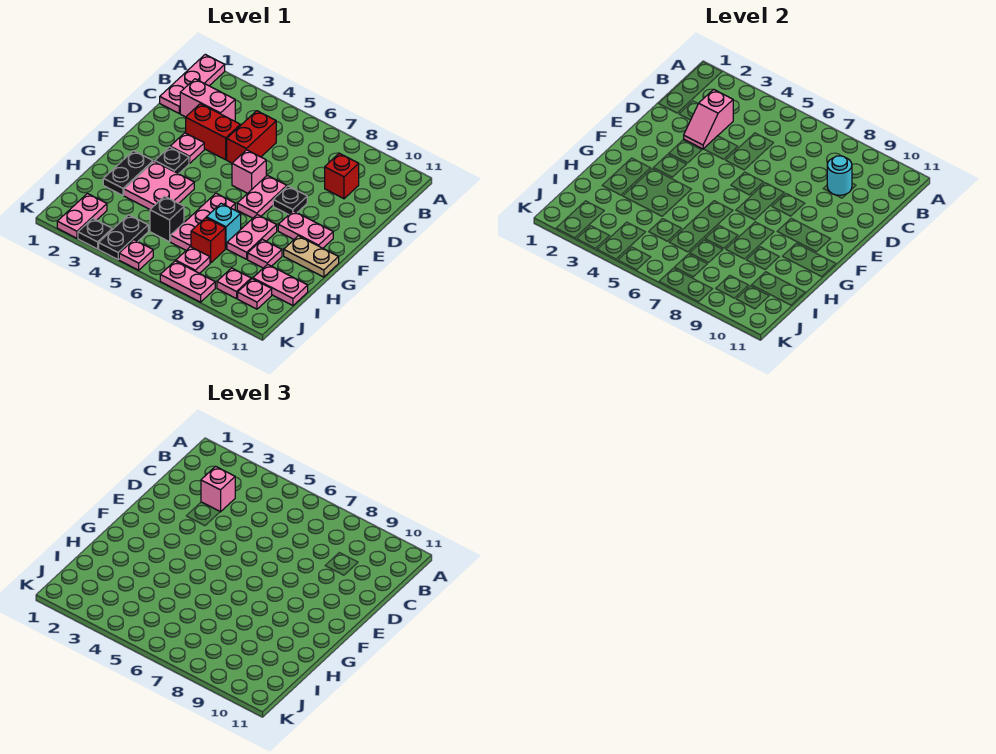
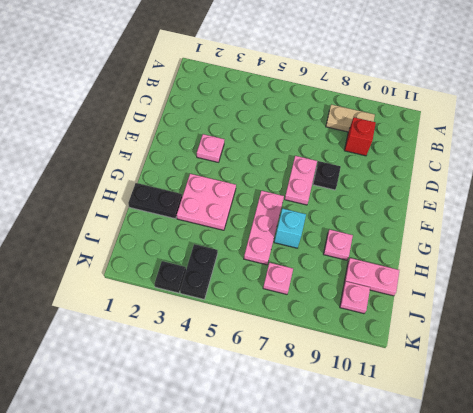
tan 1x2 plate [326,104,375,132] -> tan 1x2 plate moved to [284,236,339,277]
black 1x2 plate [128,183,182,219] -> black 1x2 plate turned to [103,151,153,195]
none -> pink 1x3 plate [160,54,225,113]
none -> pink 1x2 brick [180,79,235,121]
none -> red 1x2 brick [227,111,276,163]
none -> red 1x2 brick [186,104,240,160]

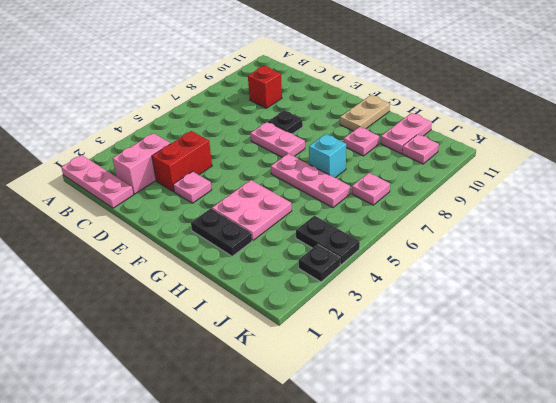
none -> red 1x2 brick [227,111,276,163]
none -> pink 1x1 brick [232,150,266,193]
none -> black 1x1 plate [155,147,189,174]
none -> pink 1x2 plate [278,211,333,248]

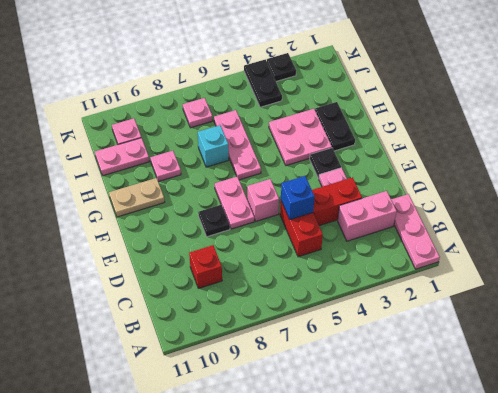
blue 1x1 brick [281,176,315,220] -> none
none -> pink 1x2 plate [278,211,333,248]
none -> pink 1x2 plate [227,215,277,259]
none -> black 1x1 brick [150,196,184,242]
none -> red 1x1 brick [191,218,225,263]

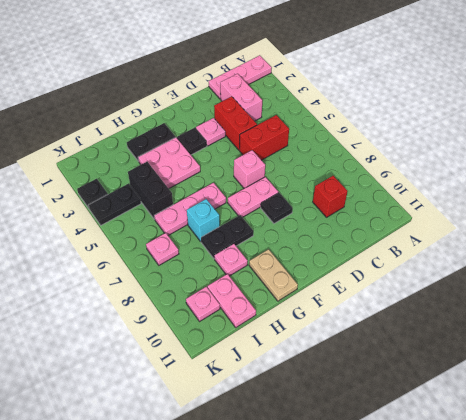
black 1x2 plate [201,215,254,259] -> pink 1x2 plate [227,215,277,259]
black 1x2 brick [128,162,173,219] -> black 1x1 brick [150,196,184,242]
none -> pink 1x2 plate [278,211,333,248]
none -> red 1x1 brick [191,218,225,263]
none -> pink 1x2 plate [57,194,107,238]
none -> pink 1x1 plate [217,268,251,299]

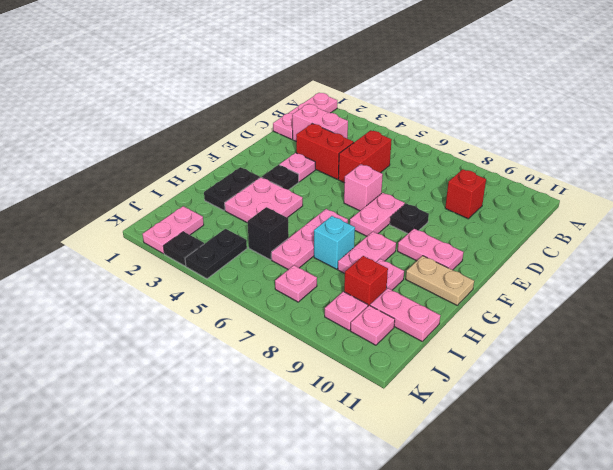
red 1x1 brick [344,256,388,306] -> red 1x1 brick moved to [191,218,225,263]
none -> pink 1x1 plate [119,240,153,270]
none -> pink 1x2 plate [160,261,215,302]
none -> pink 1x2 slope [684,89,733,149]
none -> cyan 1x1 round brick [827,156,852,195]

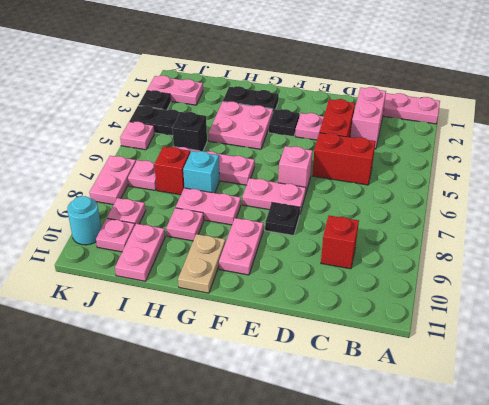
cyan 1x1 round brick [67,196,101,245] -> cyan 1x1 round brick moved to [827,156,852,195]
none -> pink 1x2 slope [684,89,733,149]
none -> pink 1x1 brick [201,466,235,512]

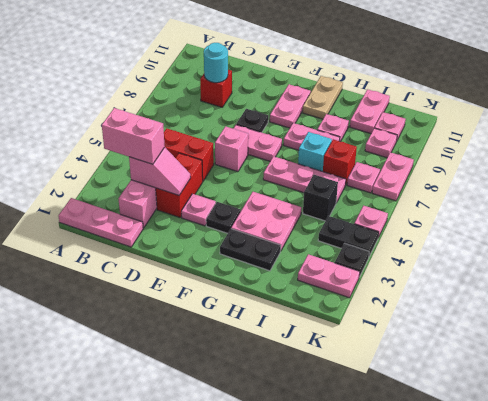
pink 1x2 brick [102,108,165,164] -> pink 1x1 brick [201,466,235,512]

